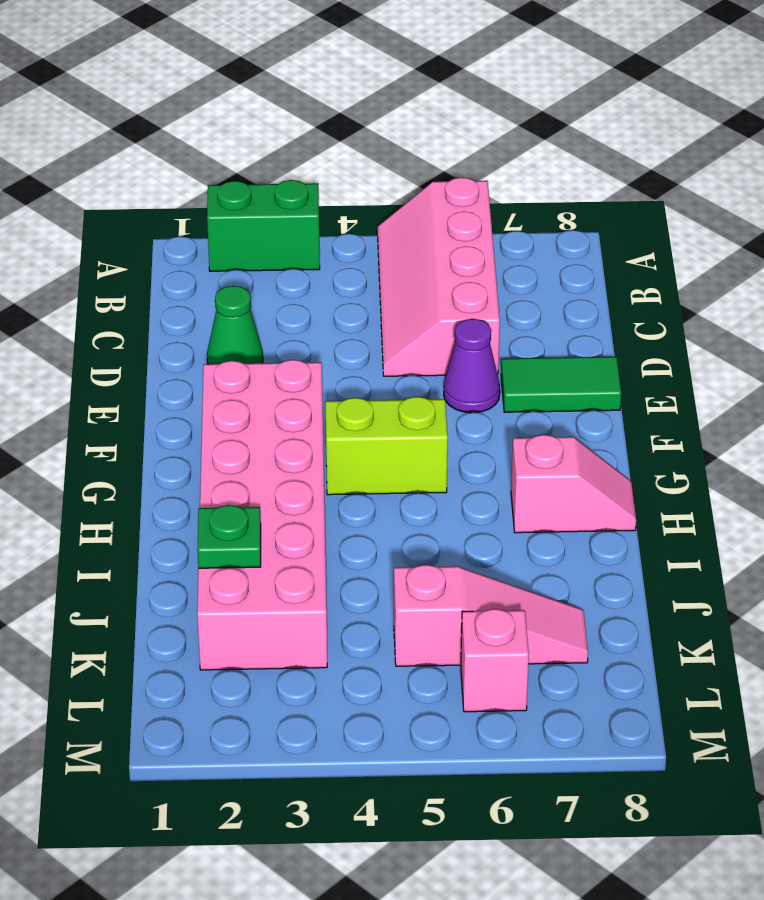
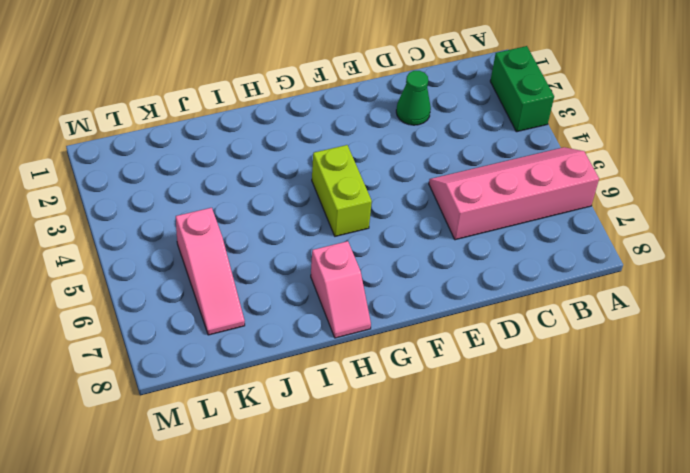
none -> purple 1x1 cone [444,319,500,413]
none -> green 1x2 tile [501,357,621,412]

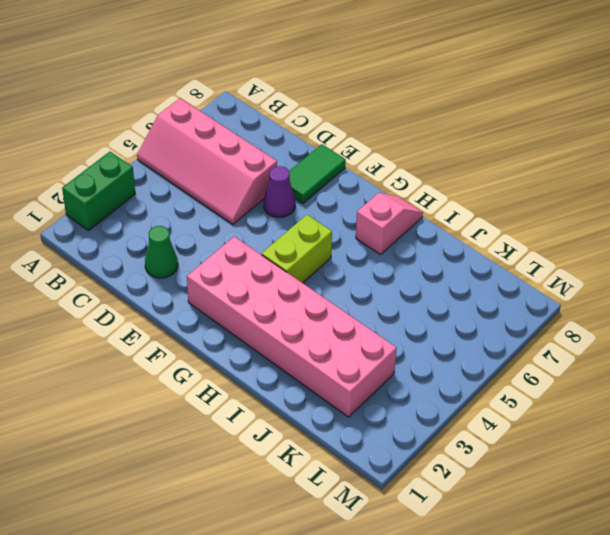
none -> pink 1x3 slope [394,565,588,666]
none -> pink 1x1 brick [461,609,529,712]

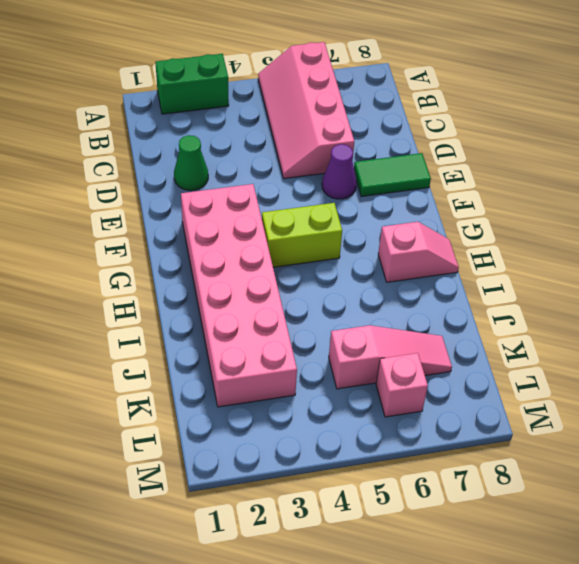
none -> green 1x1 plate [197,505,261,568]

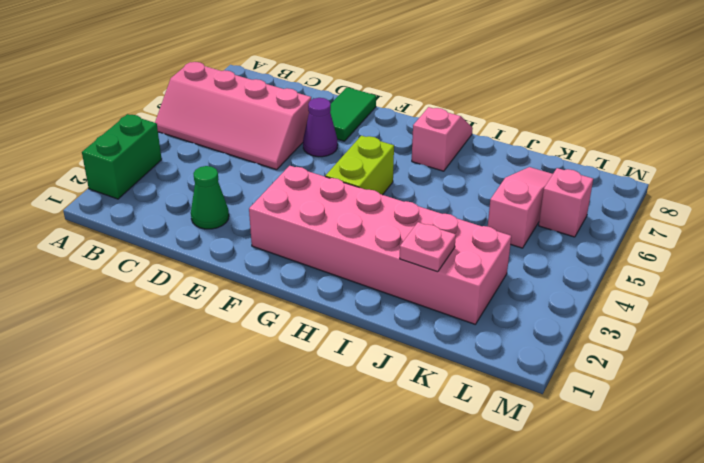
pink 1x1 plate [400,222,456,272] -> green 1x1 plate [197,505,261,568]

